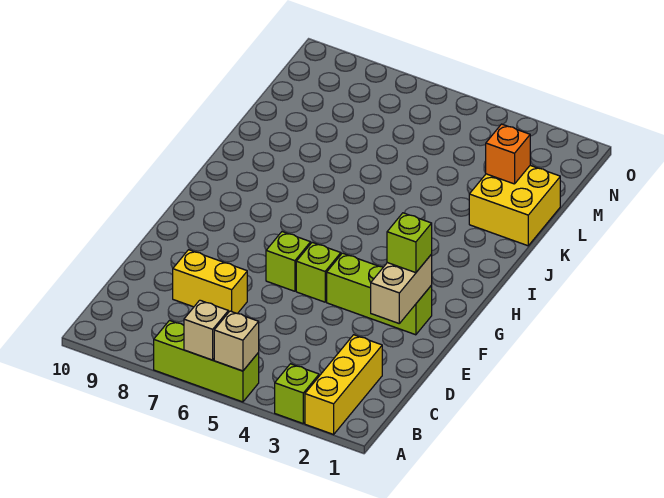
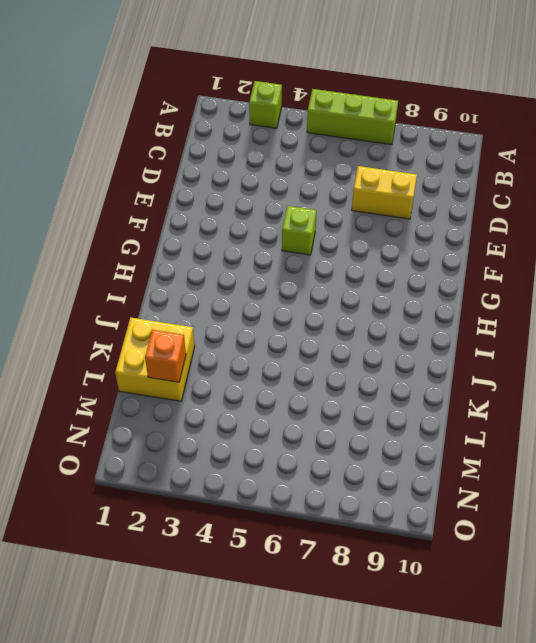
none -> yellow 1x3 brick [305,335,382,434]
none -> lime 1x3 brick [327,253,432,335]
none -> lime 1x1 brick [266,232,311,291]

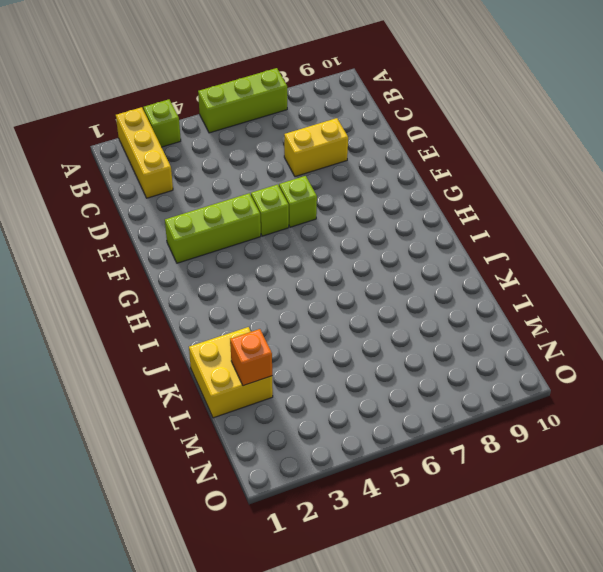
none -> tan 1x1 brick [214,311,259,371]
none -> tan 1x1 brick [184,300,228,360]
none -> tan 1x2 brick [371,254,432,323]

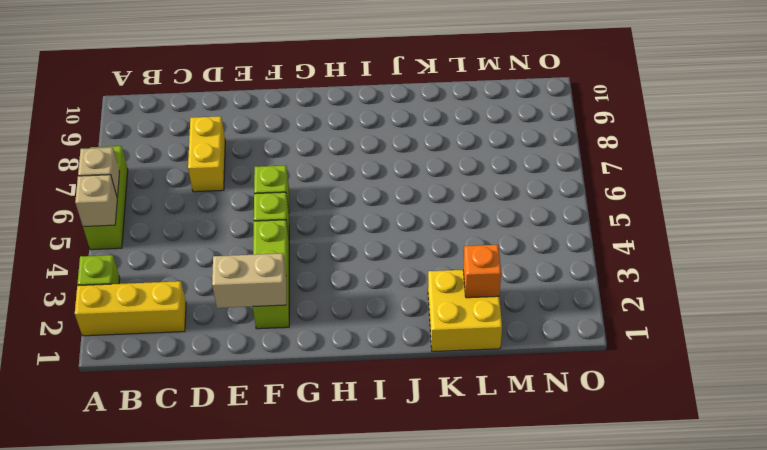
none -> lime 1x1 brick [387,213,432,273]

